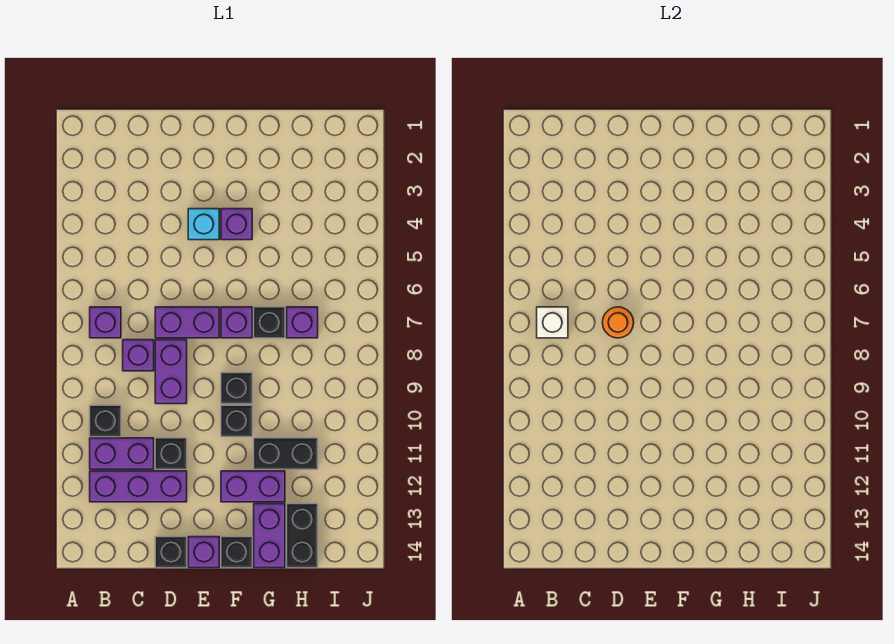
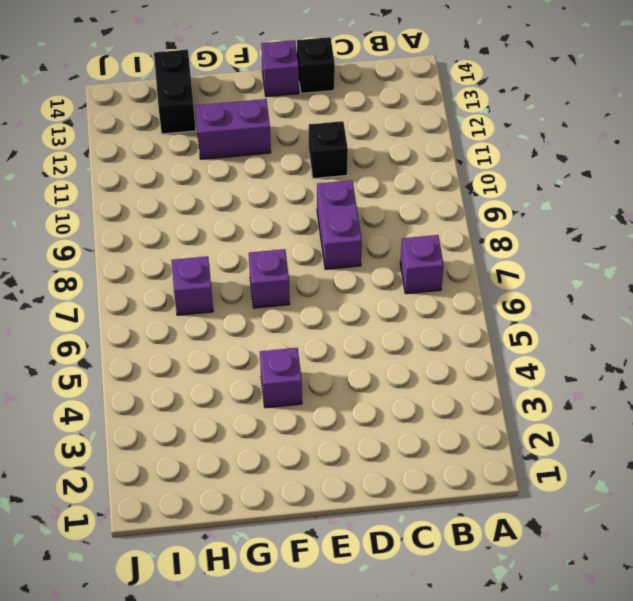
none -> black 1x1 brick [90,405,121,437]
none -> purple 1x2 brick [90,438,154,469]
none -> purple 1x3 brick [90,471,187,502]

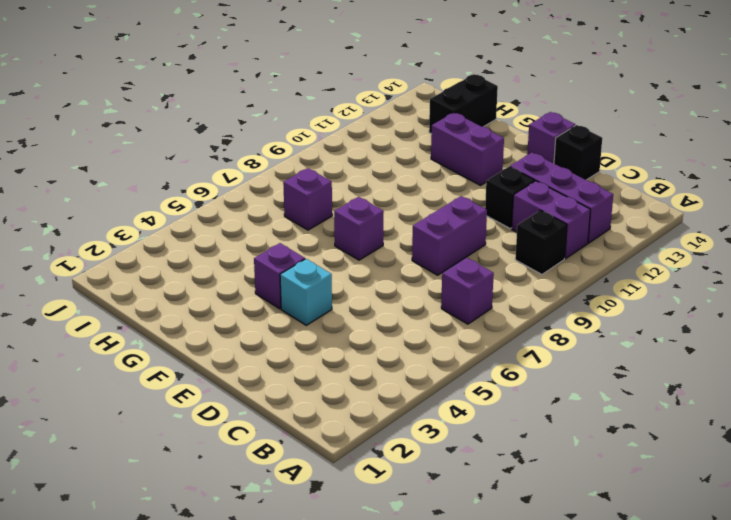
none -> purple 1x1 brick [123,340,154,371]
none -> purple 1x2 brick [155,307,219,338]
none -> black 1x1 brick [221,373,252,404]

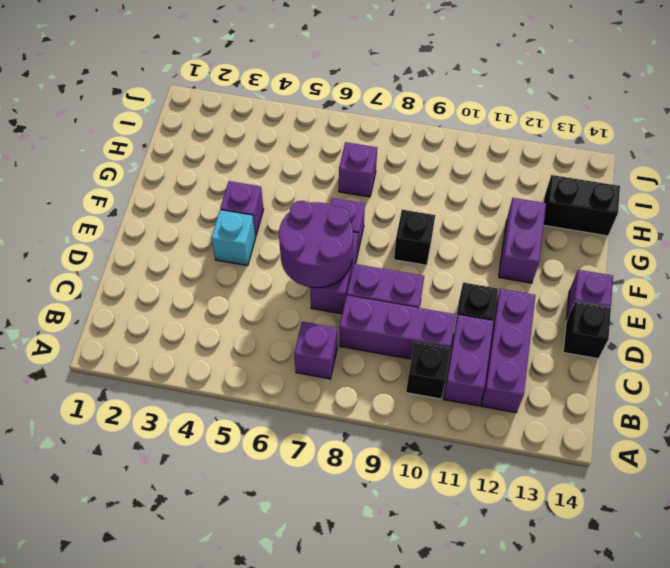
purple 1x3 brick [339,295,456,359] -> purple 1x1 brick [123,340,154,371]
purple 2x2 round brick [279,201,353,288] -> orange 1x1 round brick [602,307,634,338]
none -> black 1x1 brick [221,405,252,437]
none -> black 1x1 brick [221,537,252,568]
none -> black 1x1 brick [254,307,285,338]

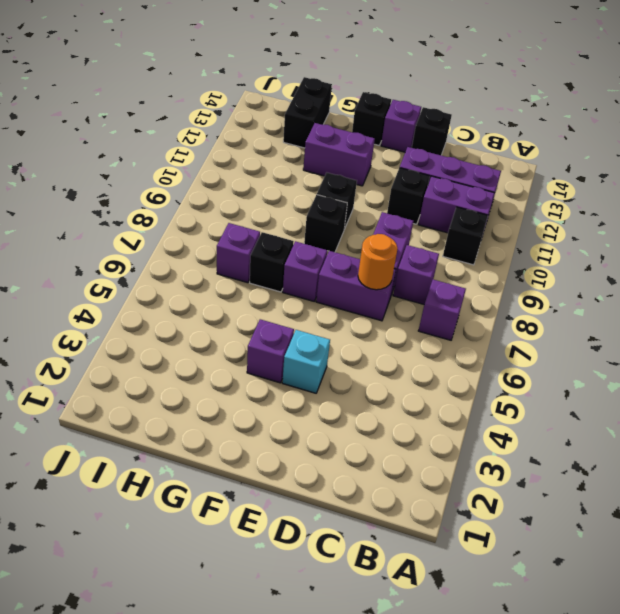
none -> black 1x2 brick [254,438,318,469]
none -> purple 1x2 brick [254,504,285,568]
none -> white 1x1 brick [537,307,568,338]

